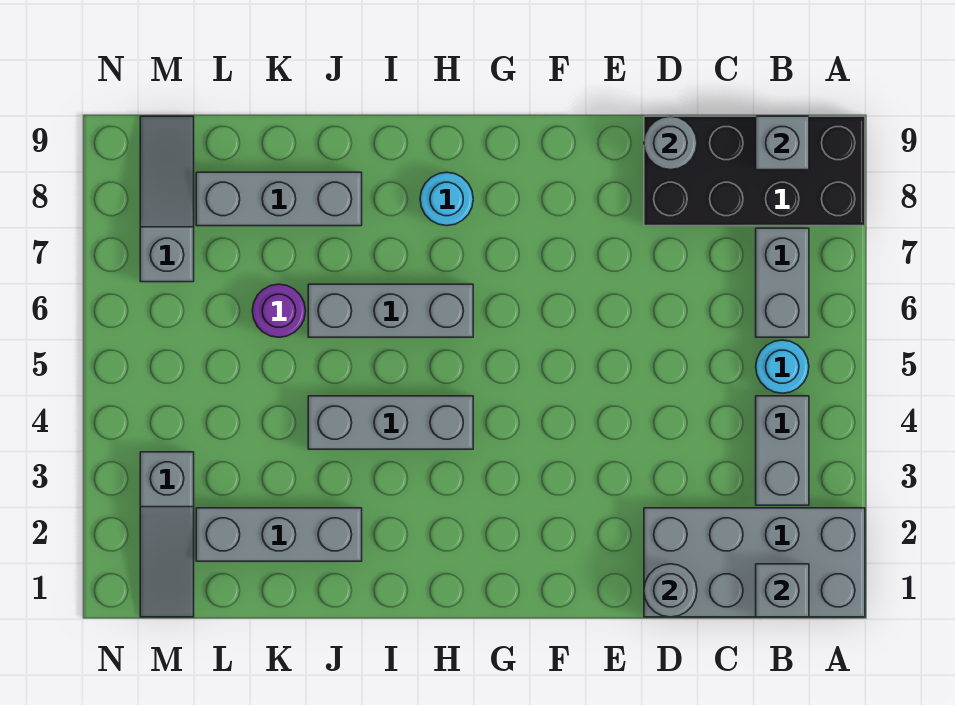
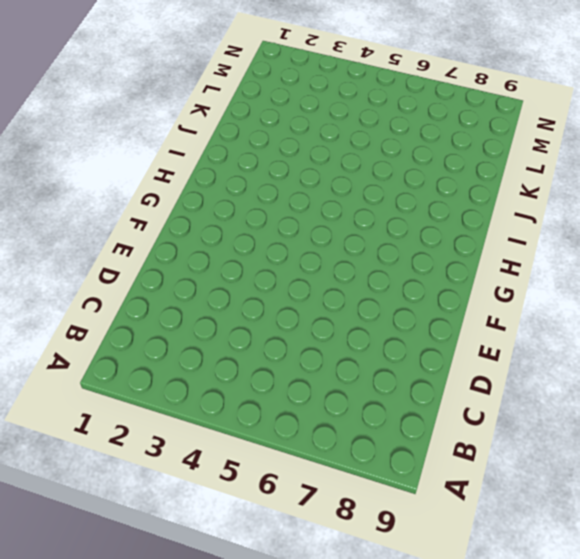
none -> grey 2x4 brick [644,508,865,617]
none -> black 2x4 brick [644,116,865,226]
none -> grey 1x2 brick [756,396,809,505]

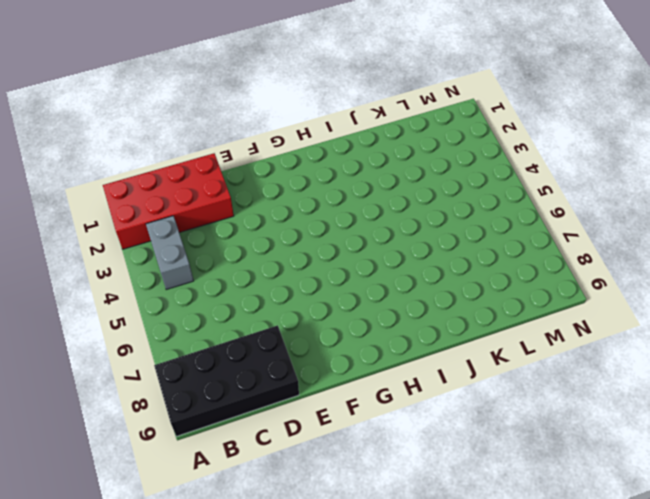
red 2x4 brick [103,153,234,249] -> grey 2x4 brick [644,508,865,617]
none -> cyan 1x1 round brick [756,340,809,393]
none -> grey 1x2 brick [756,228,809,337]
none -> grey 1x3 brick [308,396,473,449]

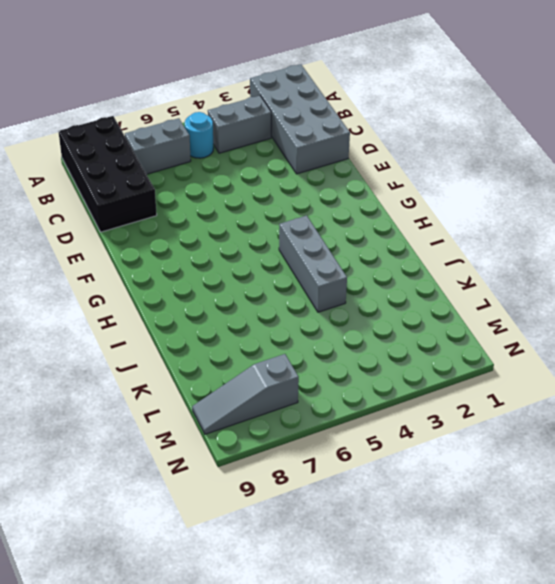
none -> grey 1x3 brick [308,284,473,337]
none -> cyan 1x1 round brick [420,172,473,226]
none -> grey 1x3 brick [196,508,362,561]

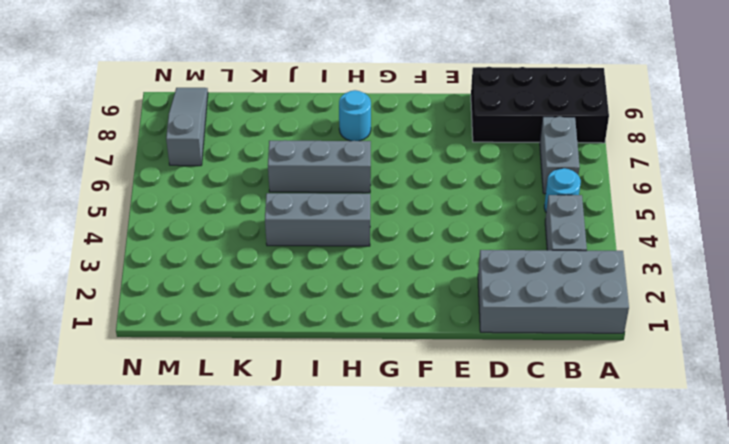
none -> grey 1x3 brick [196,508,362,561]
none -> grey 1x3 brick [196,172,362,226]
none -> purple 1x1 round brick [252,284,306,337]

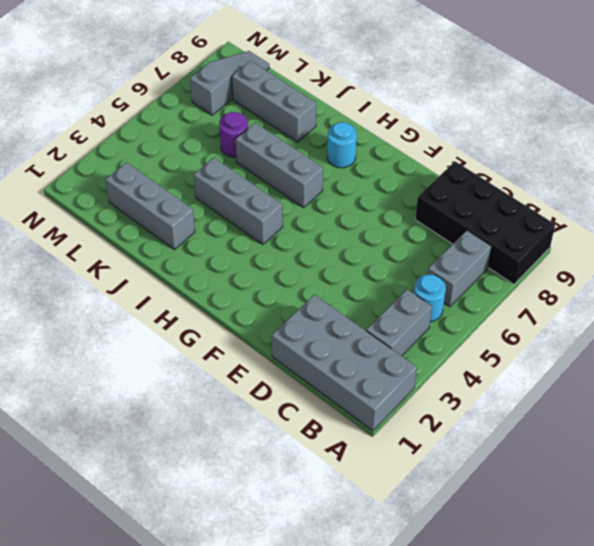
none -> grey 1x3 slope [140,452,194,617]
none -> grey 1x1 brick [756,564,809,617]
none -> grey 1x1 brick [756,116,809,170]

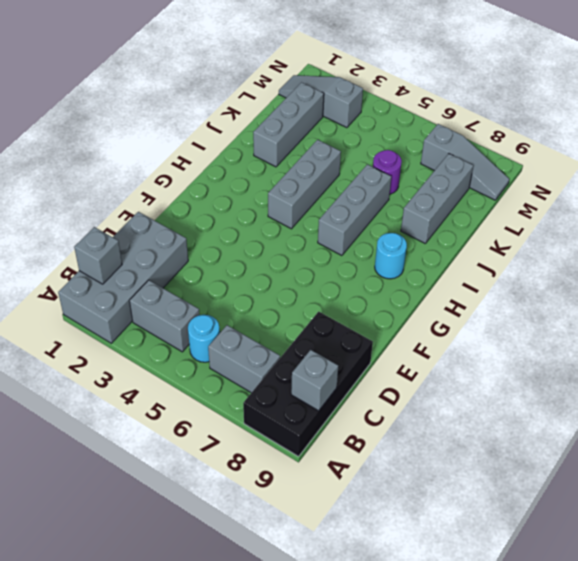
none -> grey 1x1 round brick [644,564,697,617]
none -> grey 1x1 round brick [644,116,697,170]

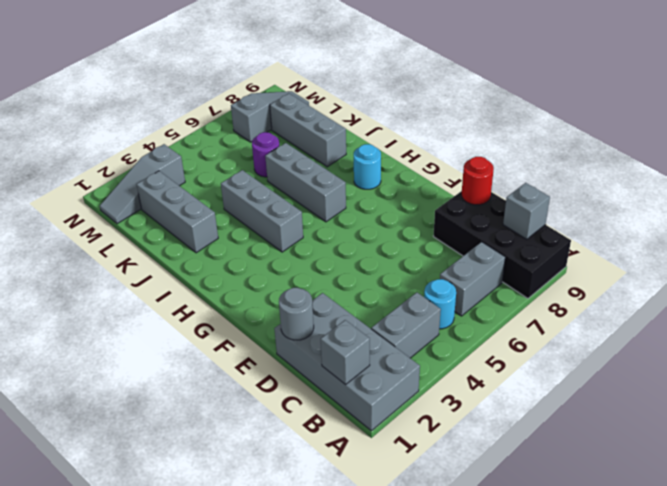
red 1x1 round brick [462,157,494,205] -> grey 1x1 round brick [644,116,697,170]

